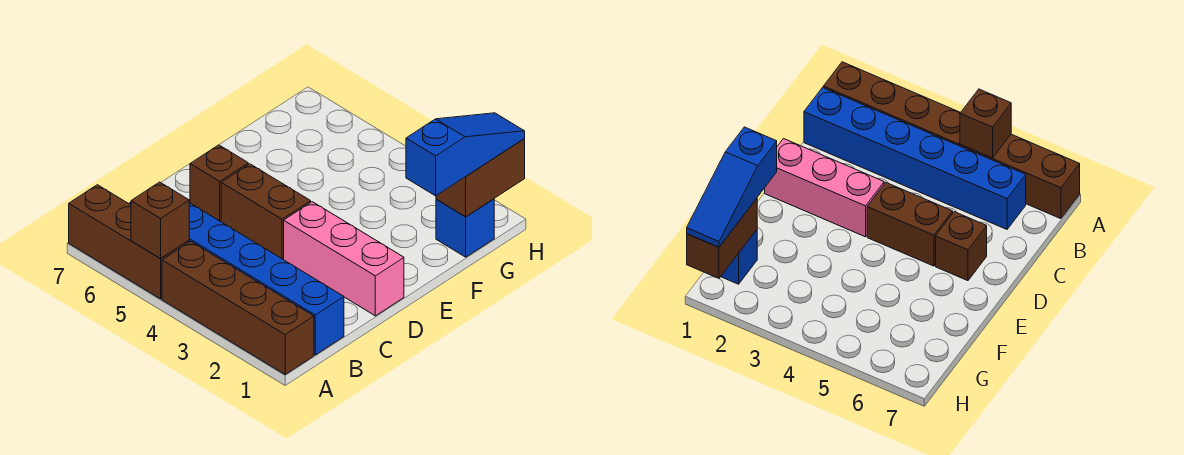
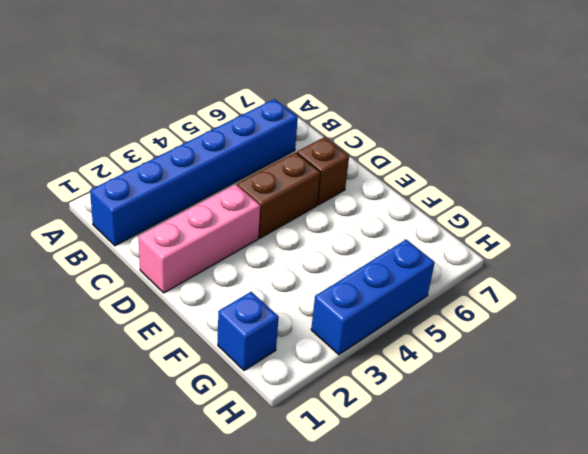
blue 1x3 brick [311,240,435,355] -> none
none -> brown 1x4 brick [162,242,314,374]
none -> brown 1x3 brick [69,185,189,299]

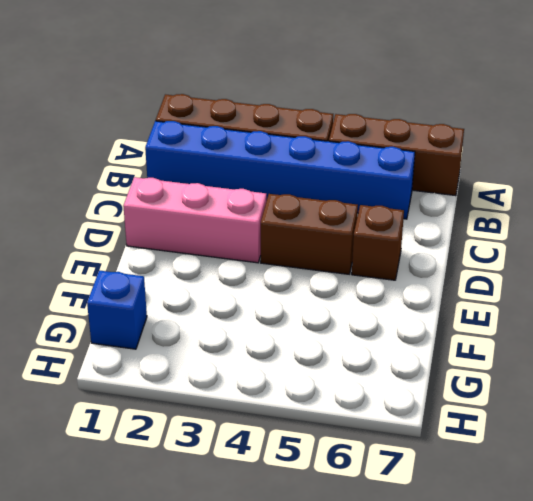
none -> brown 1x1 brick [131,182,189,259]
none -> brown 1x2 brick [436,139,525,217]

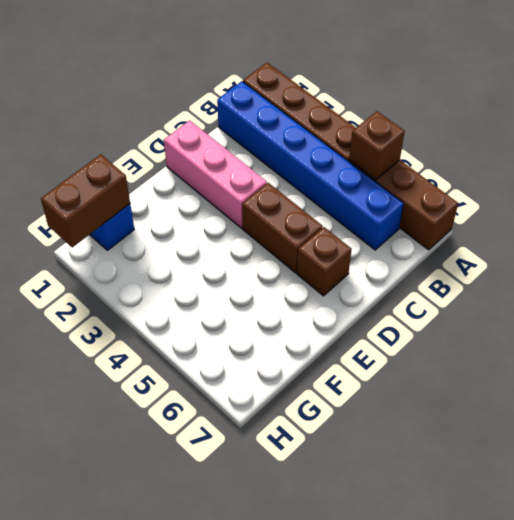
none -> blue 1x3 slope [406,113,525,196]

